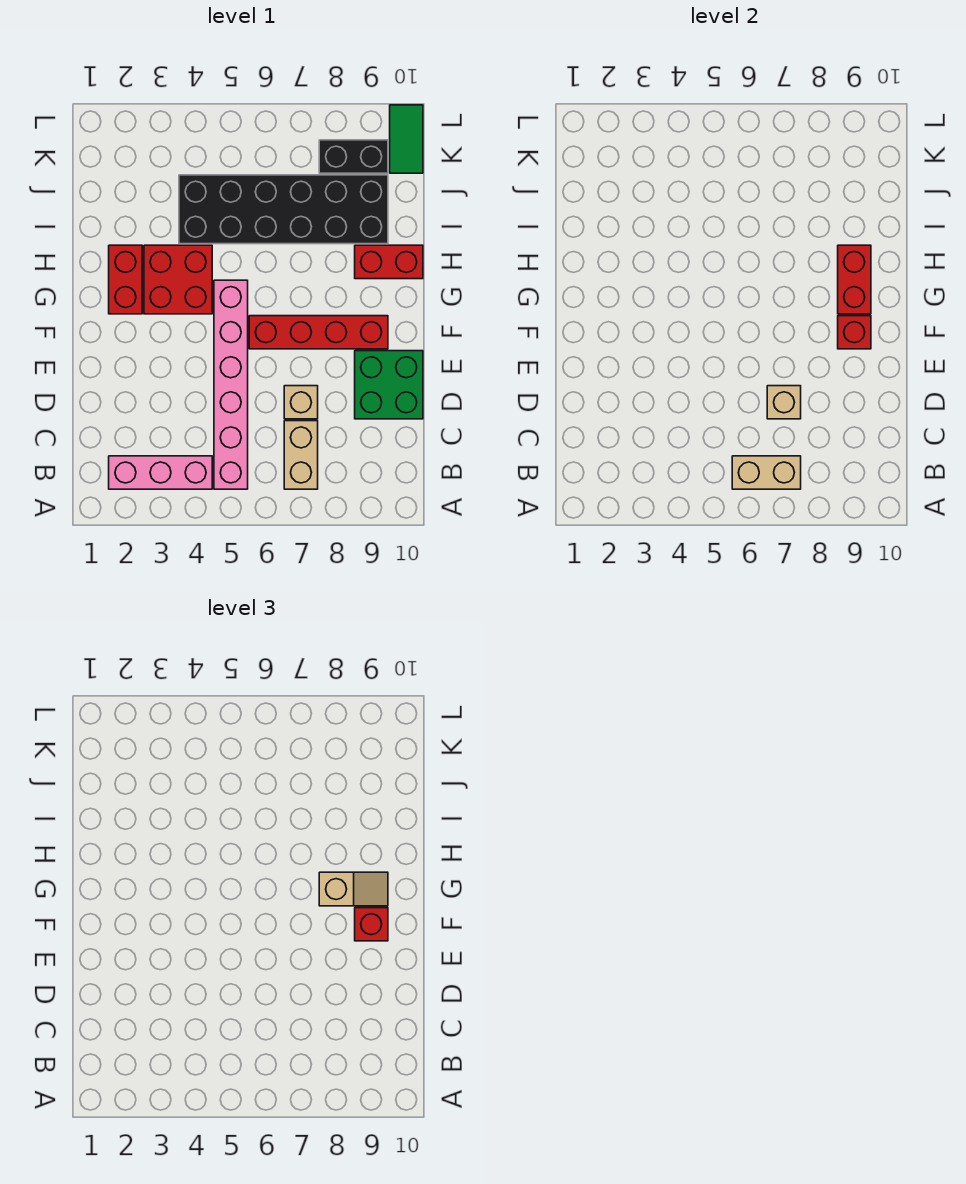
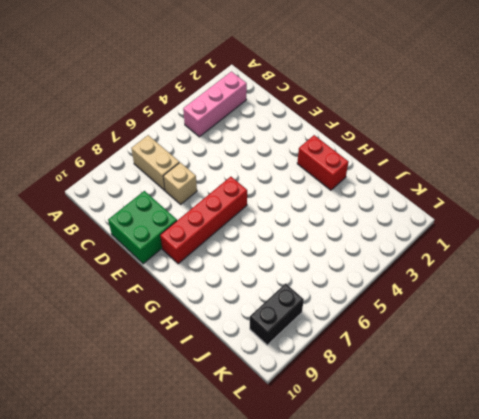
none -> pink 1x6 brick [214,280,248,489]
none -> red 2x2 brick [144,245,212,314]
none -> red 1x2 brick [355,245,423,279]

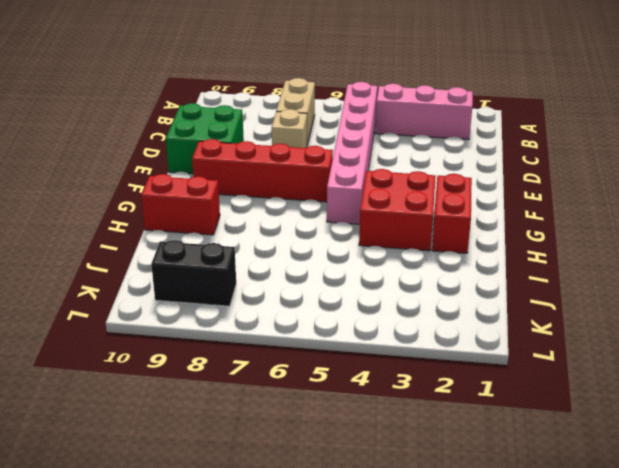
none -> black 2x6 brick [179,175,388,244]
none -> green 1x2 tile [390,105,423,173]
none -> tan 1x2 brick [732,456,801,489]

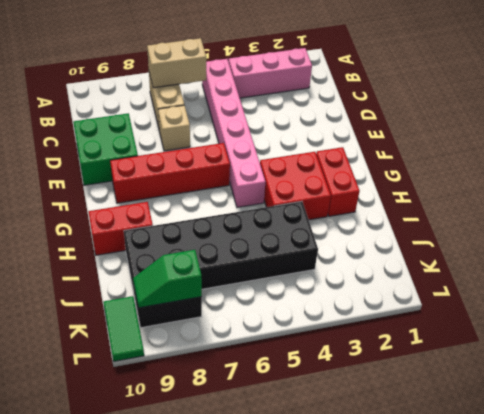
green 1x2 slope [133,250,202,308] -> none
none -> tan 1x1 brick [767,386,801,419]
none -> red 1x1 brick [838,316,871,349]
none -> red 1x2 brick [838,245,871,314]

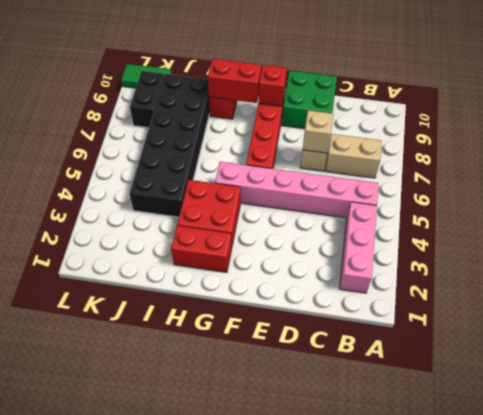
none -> tan 1x2 brick [732,456,801,489]
none -> red 1x1 brick [355,908,388,941]
none -> tan 1x2 slope [319,872,388,906]

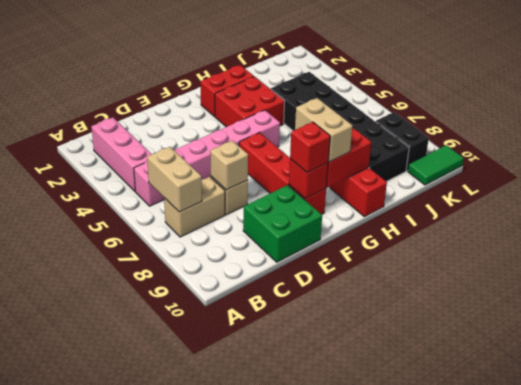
tan 1x2 brick [295,98,353,162] -> tan 1x2 slope [319,872,388,906]

